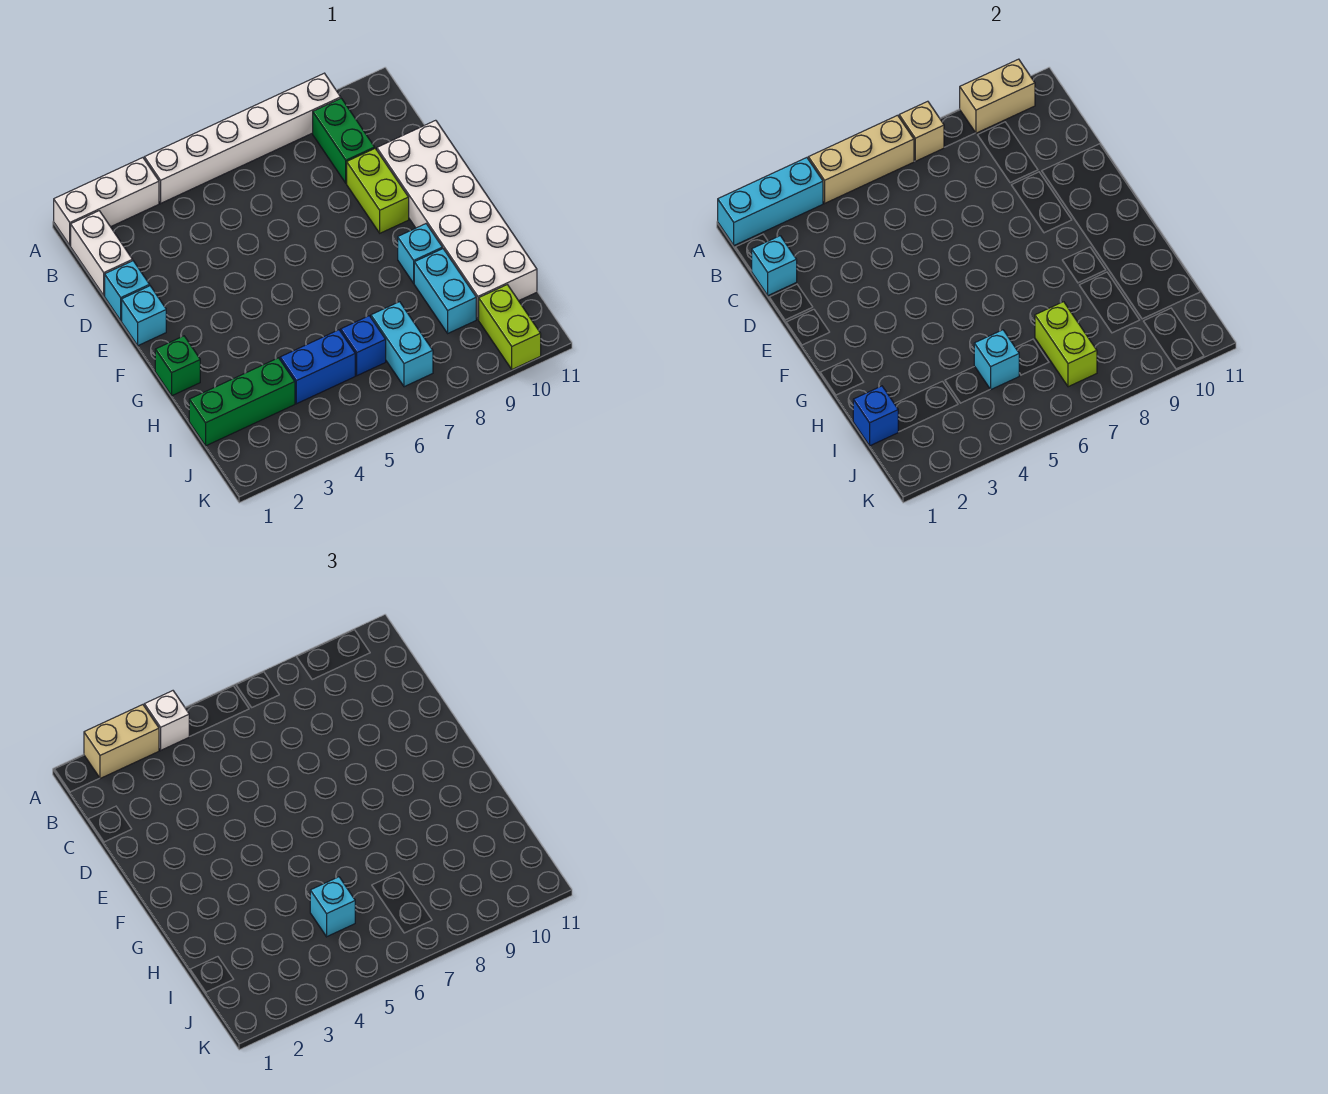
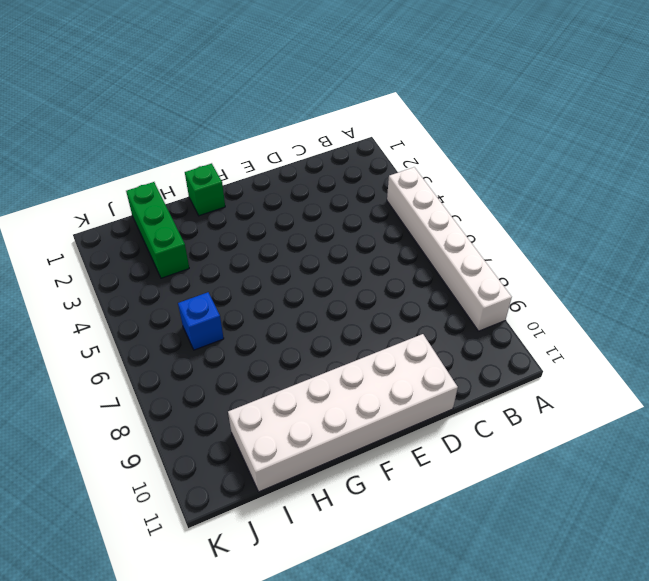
none -> white 1x3 brick [54,158,159,245]
none -> white 1x2 brick [71,211,133,295]
none -> green 1x2 brick [313,98,375,183]

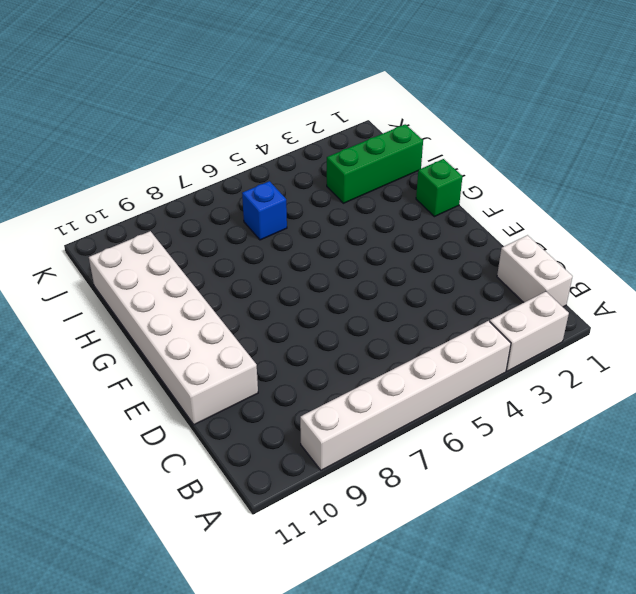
white 1x2 brick [490,292,569,371] -> white 1x3 brick [54,158,159,245]
none -> green 1x2 brick [313,98,375,183]
none -> cyan 1x1 brick [105,261,150,321]
none -> lime 1x2 brick [347,149,409,233]

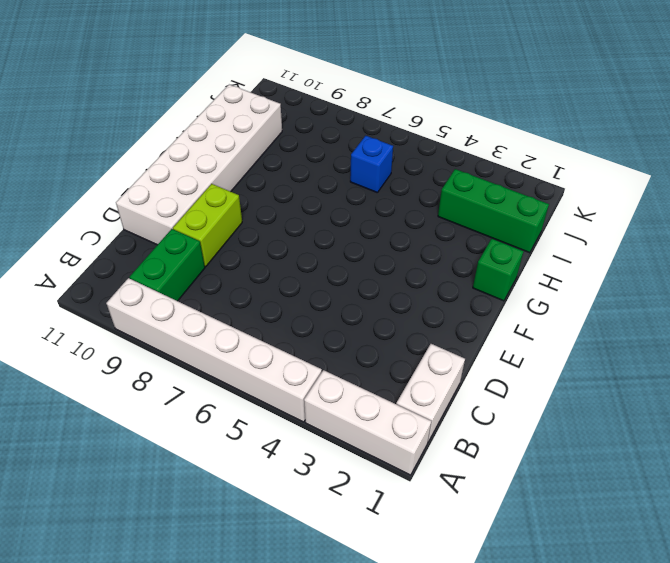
none -> cyan 1x1 brick [105,261,150,321]
none -> cyan 1x1 brick [122,286,166,346]
none -> cyan 1x1 brick [398,224,442,283]

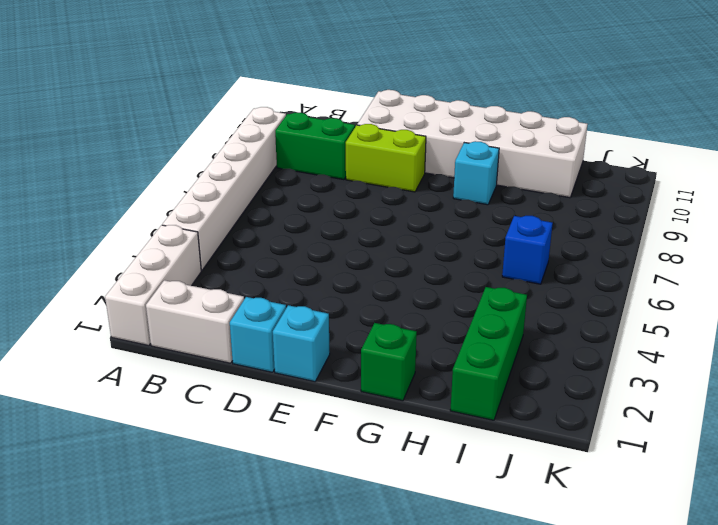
none -> cyan 1x2 brick [414,249,476,333]
none -> blue 1x2 brick [280,330,355,404]
none -> cyan 1x2 brick [371,302,433,387]

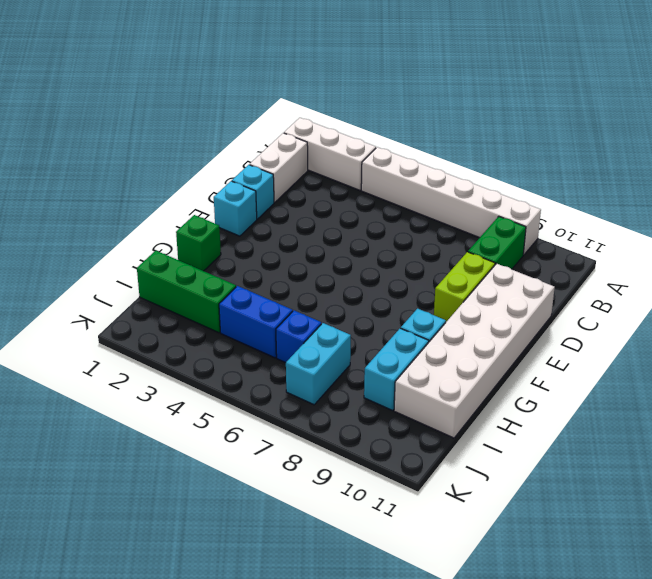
none -> lime 1x2 brick [479,285,541,369]
none -> cyan 1x3 brick [718,158,823,245]
none -> tan 1x3 brick [808,115,914,203]

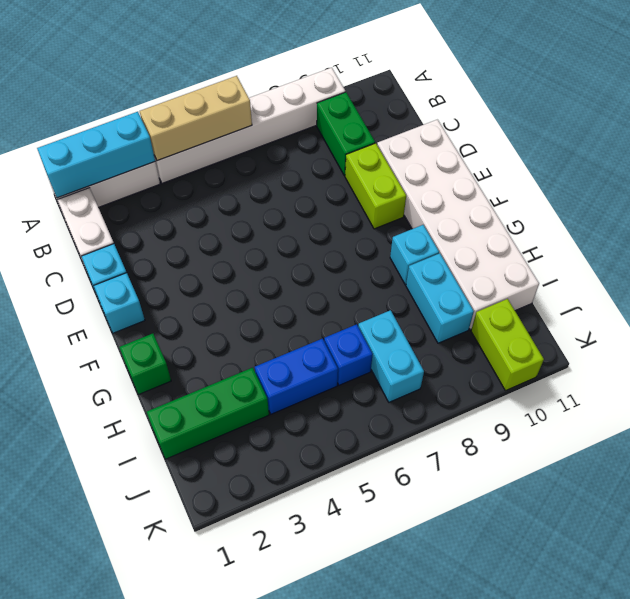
none -> tan 1x1 brick [899,101,944,161]
none -> tan 1x2 brick [960,59,1035,133]
none -> cyan 1x1 brick [752,236,797,295]

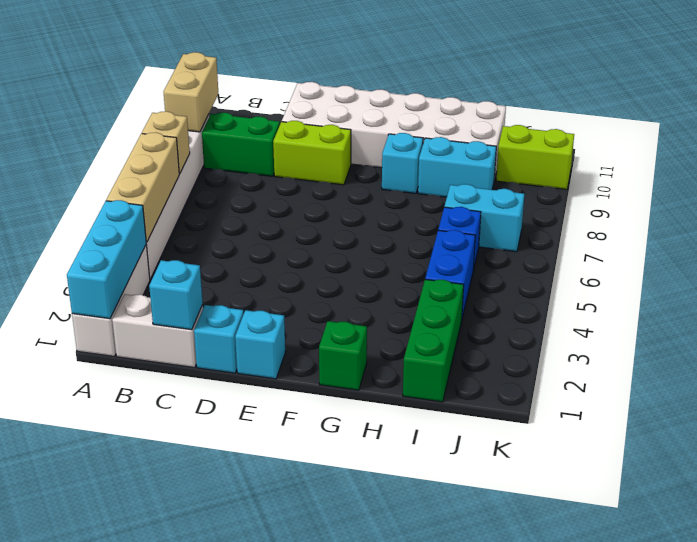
none -> blue 1x1 brick [853,386,898,446]
none -> cyan 1x1 brick [974,330,1019,390]
none -> lime 1x2 brick [1035,302,1097,387]

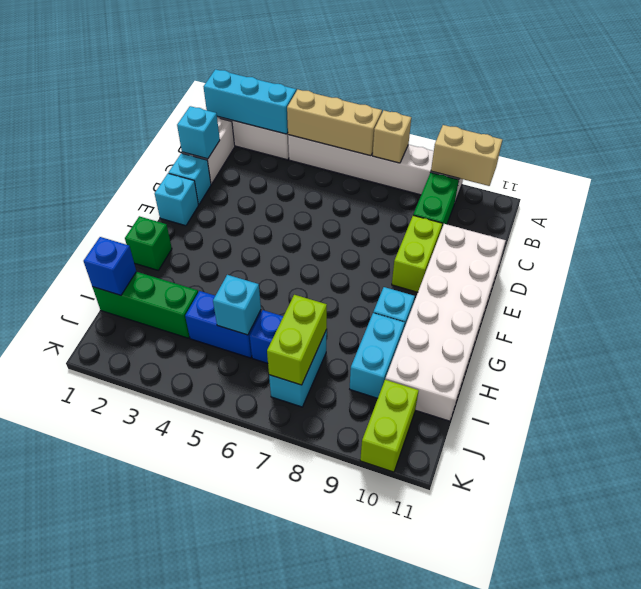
none -> tan 1x2 brick [84,705,159,779]
none -> white 1x1 brick [144,691,189,750]
none -> cyan 1x1 brick [310,877,355,937]

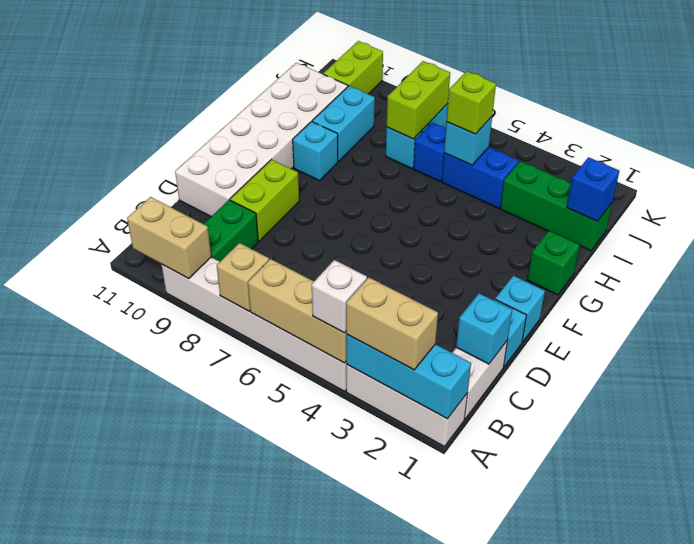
lime 1x1 brick [447,71,496,134] -> cyan 1x1 brick [310,877,355,937]

